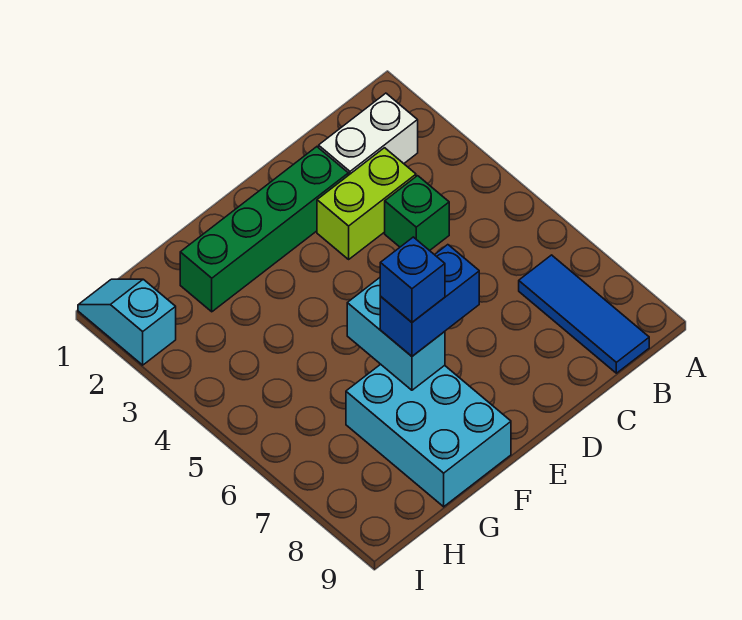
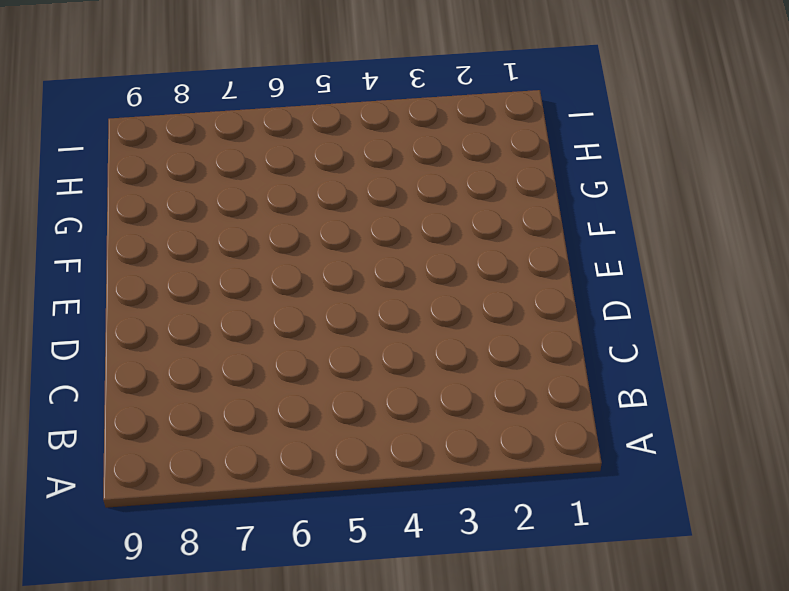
none -> white 1x2 brick [319,93,418,175]
none -> blue 1x3 tile [519,255,649,373]

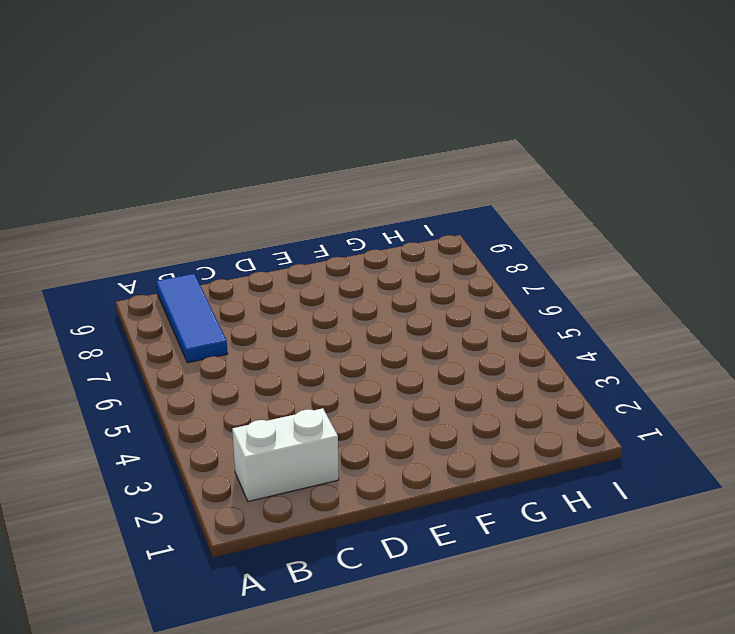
none -> lime 1x2 brick [317,148,416,259]
none -> green 1x1 brick [385,176,449,251]

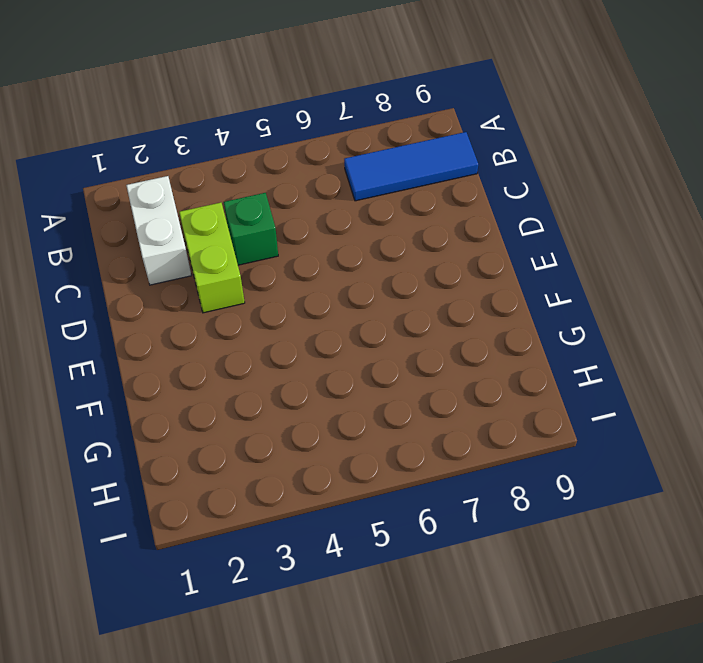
none -> green 1x4 brick [180,147,348,312]
none -> cyan 2x3 brick [346,364,511,507]

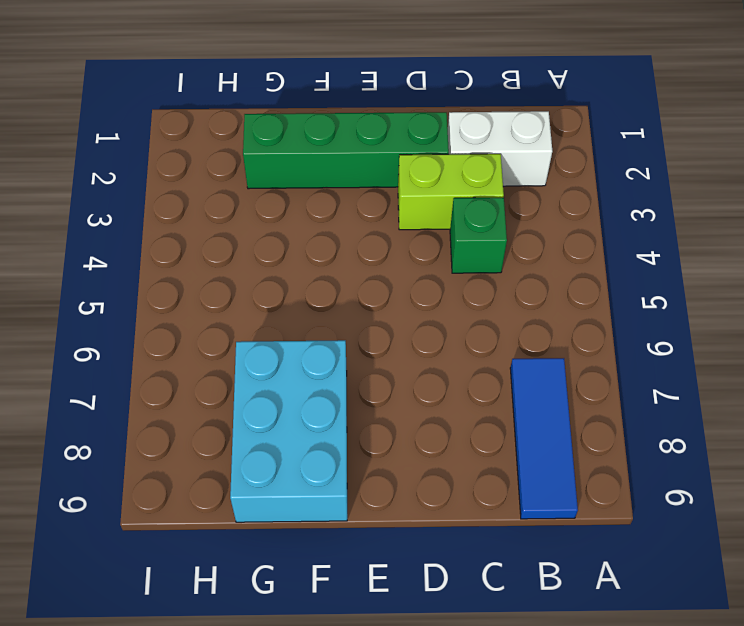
none -> cyan 1x2 slope [78,279,176,365]
none -> cyan 1x2 brick [347,278,445,390]

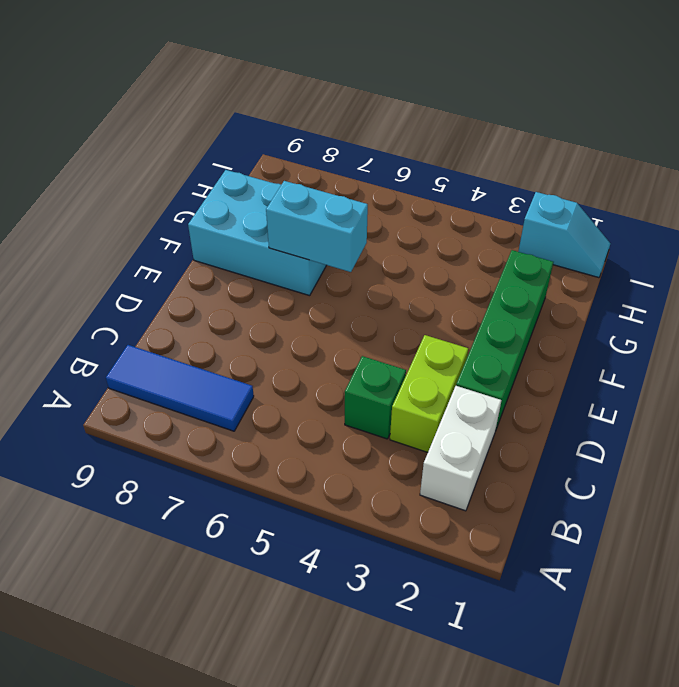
none -> blue 1x2 brick [380,245,479,356]
none -> blue 1x1 brick [380,237,445,322]

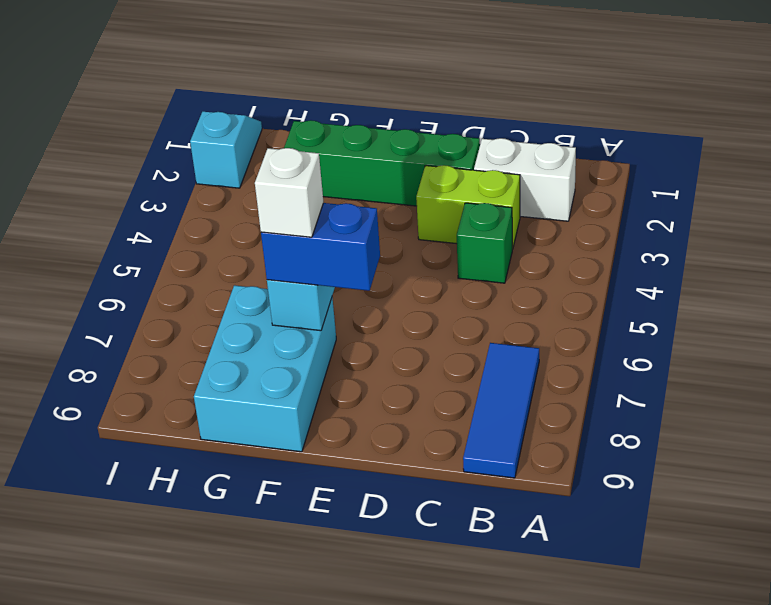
white 1x1 brick [255,148,324,237] -> blue 1x1 brick [380,237,445,322]

